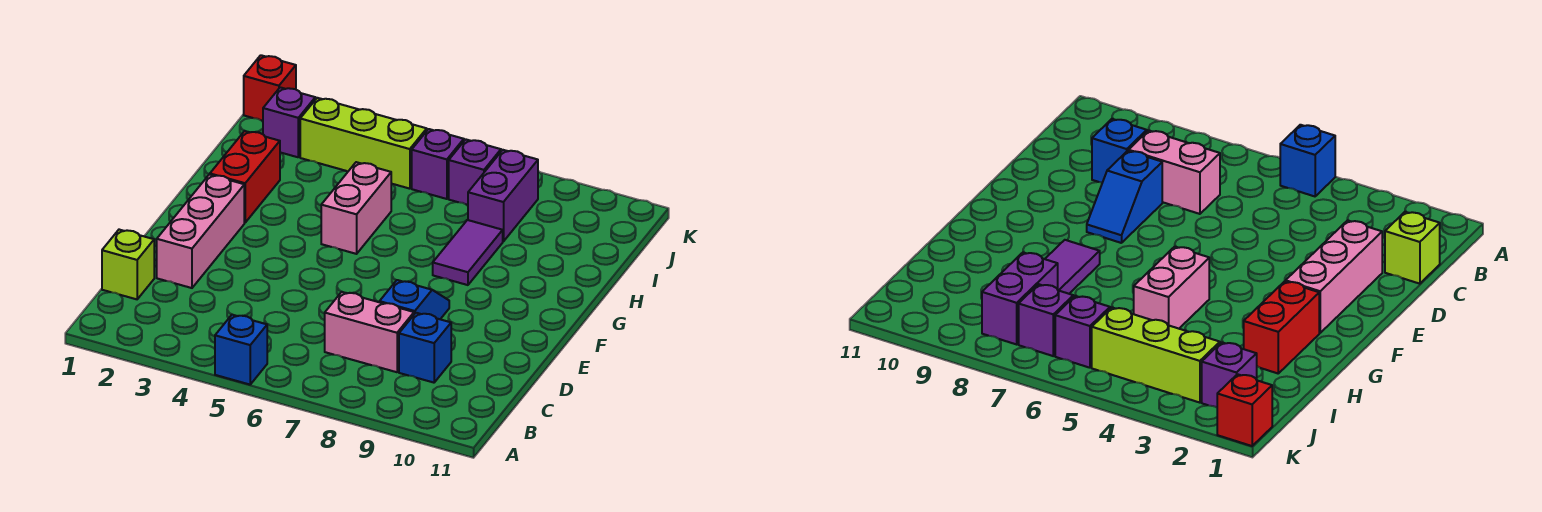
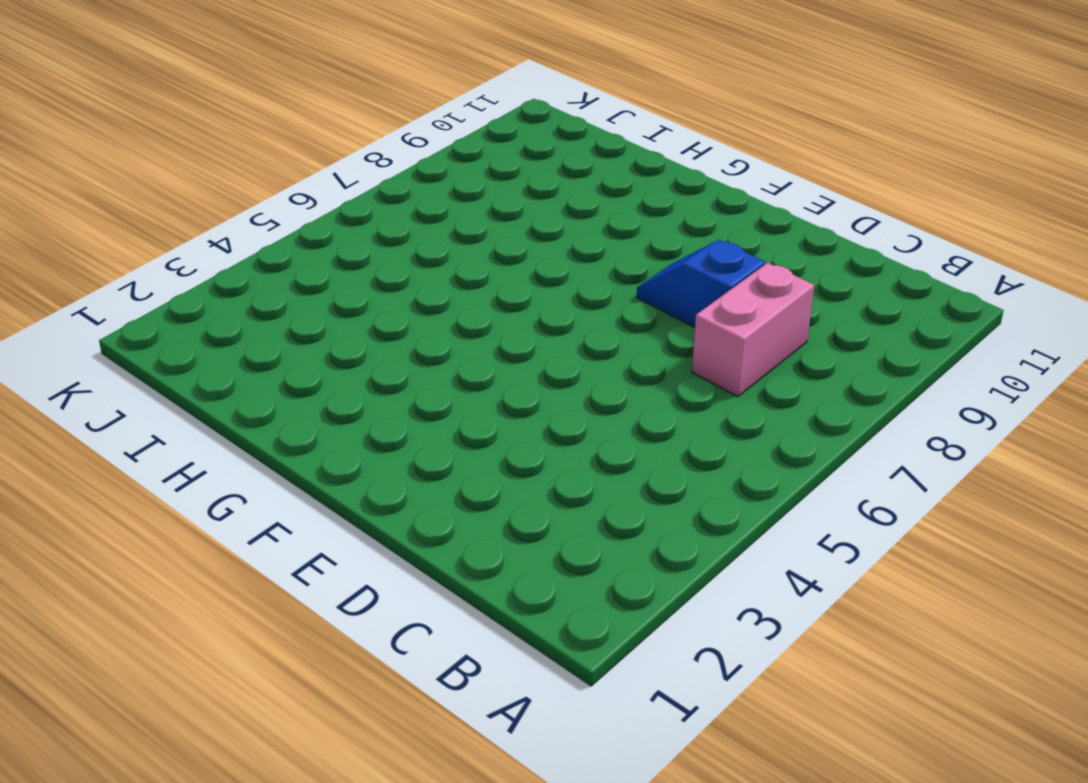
none -> blue 1x1 brick [215,315,267,385]
none -> lime 1x1 brick [102,230,154,299]
none -> blue 1x1 brick [399,313,451,383]

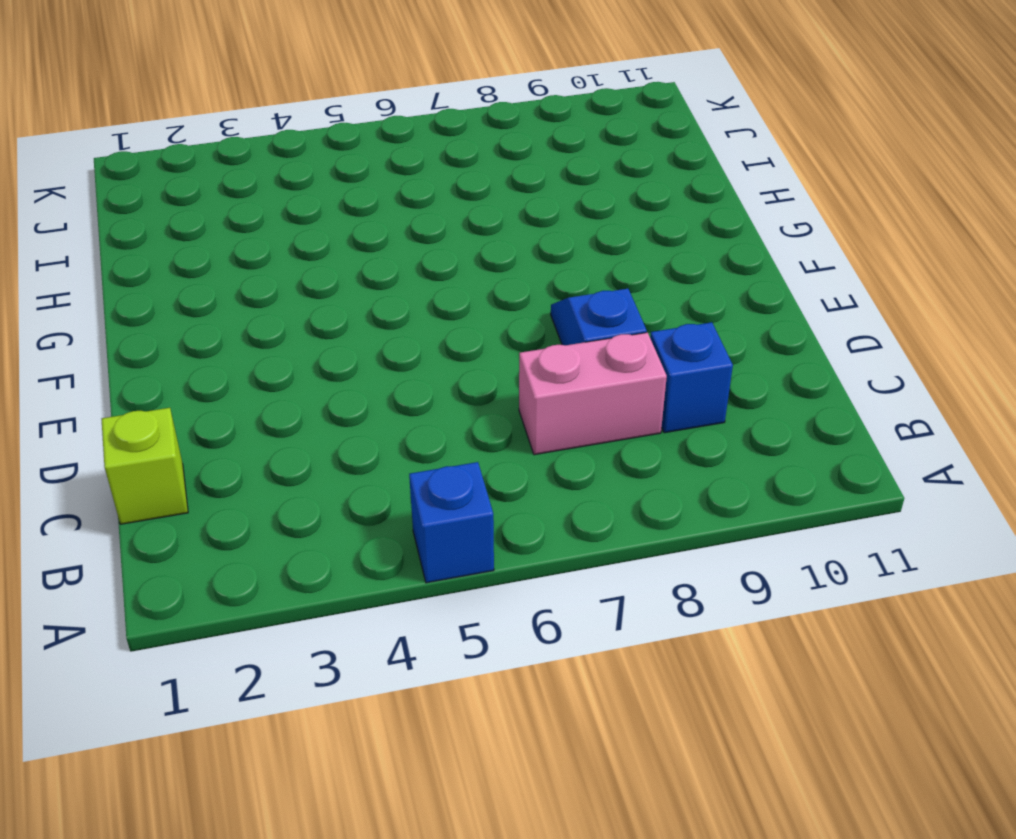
none -> pink 1x3 brick [157,174,244,288]
none -> red 1x2 brick [210,131,280,223]
none -> pink 1x2 brick [321,162,391,254]

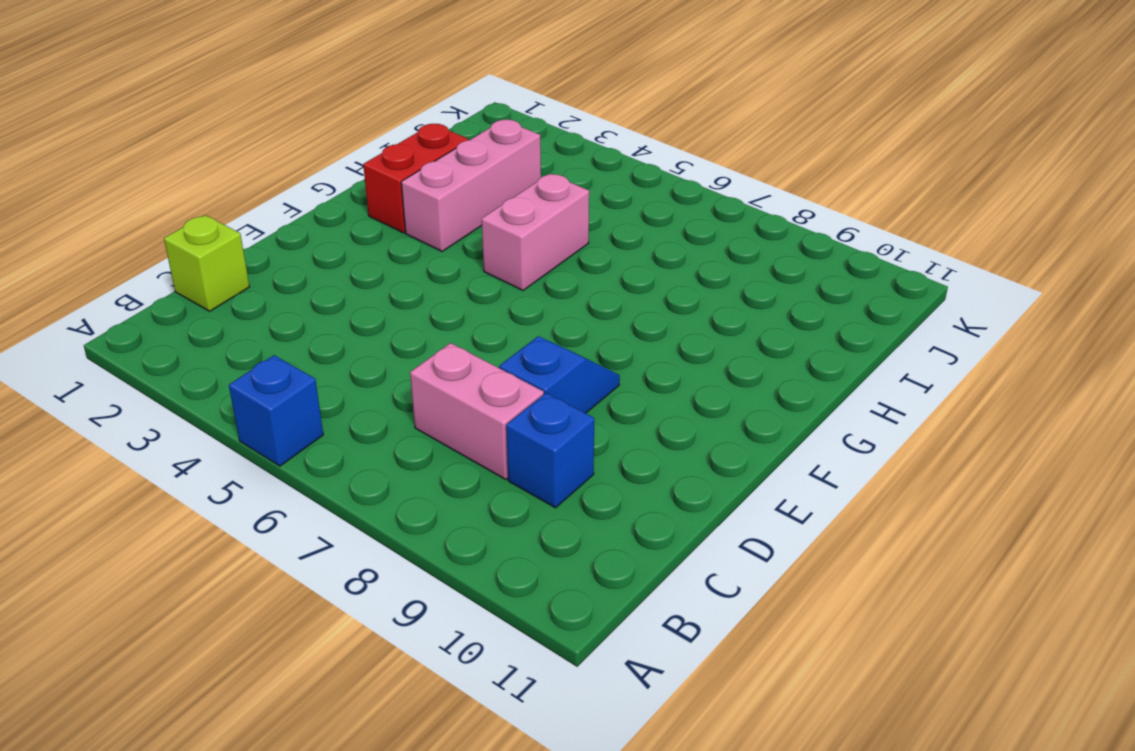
pink 1x3 brick [401,120,541,251] -> pink 1x3 brick moved to [157,174,244,288]
none -> purple 1x2 tile [433,220,503,285]
none -> purple 1x2 brick [468,150,538,242]
none -> purple 1x1 brick [263,87,315,157]

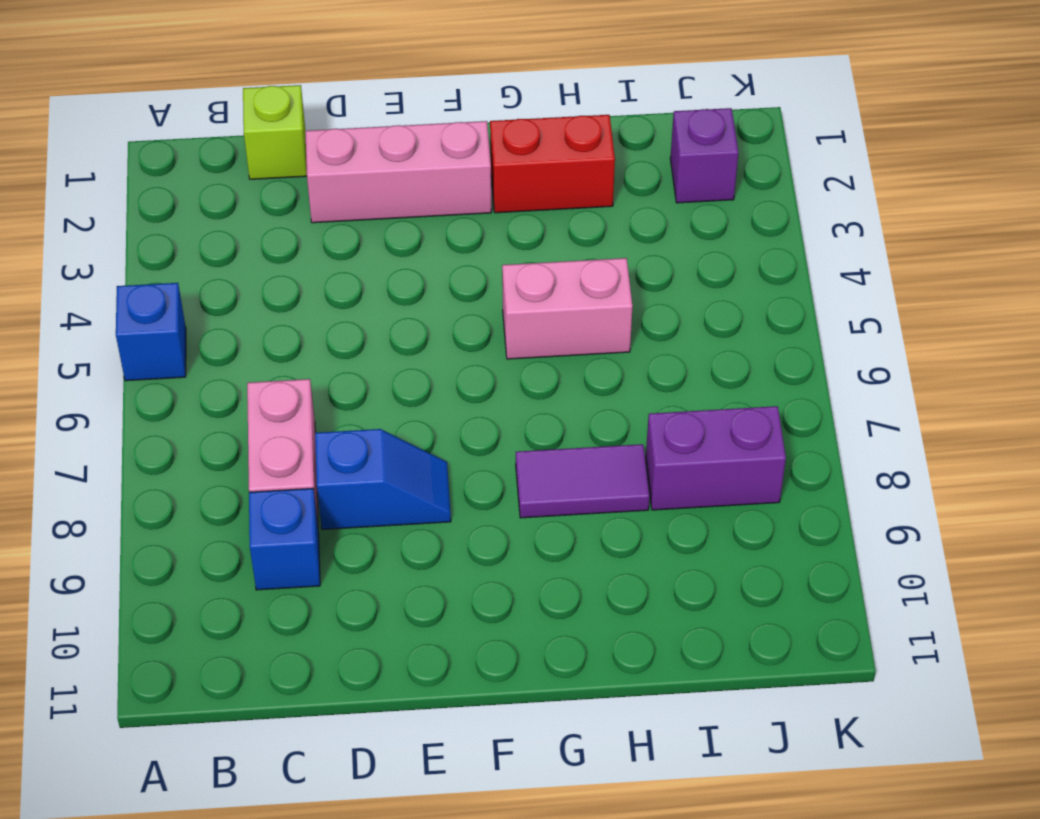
none -> lime 1x3 brick [300,98,427,189]
none -> purple 1x1 brick [412,129,464,199]
none -> purple 1x1 brick [449,140,501,205]

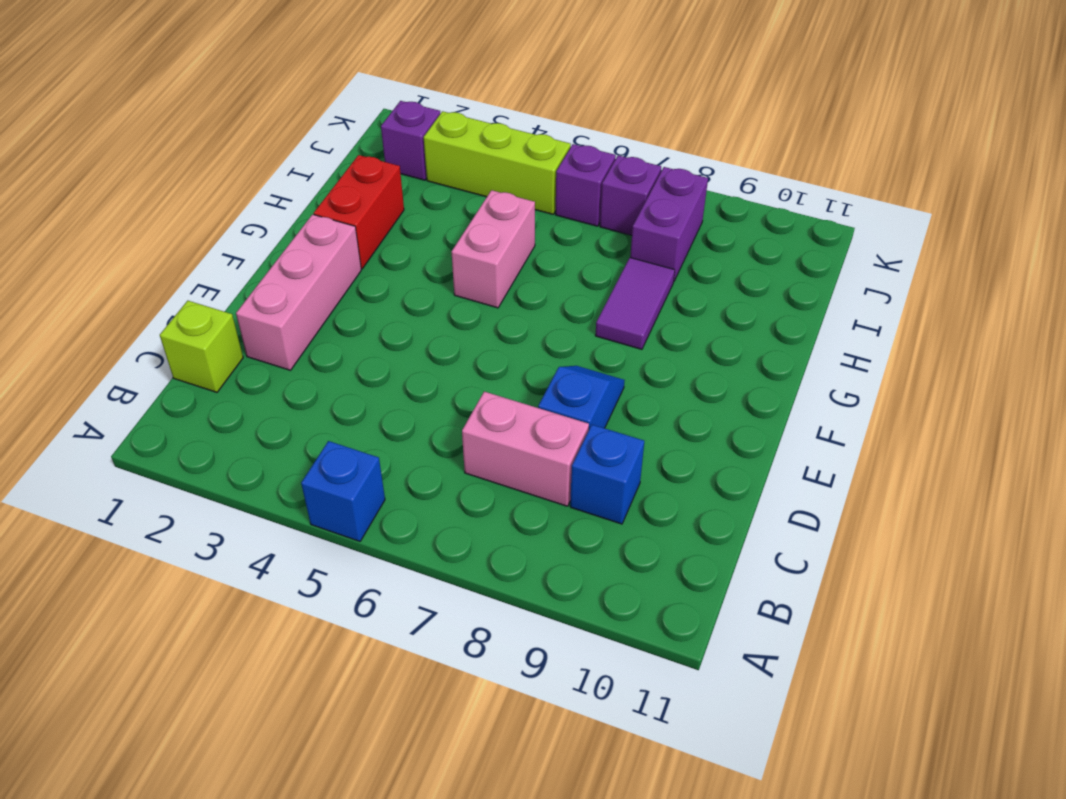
none -> red 1x1 brick [244,55,296,121]

